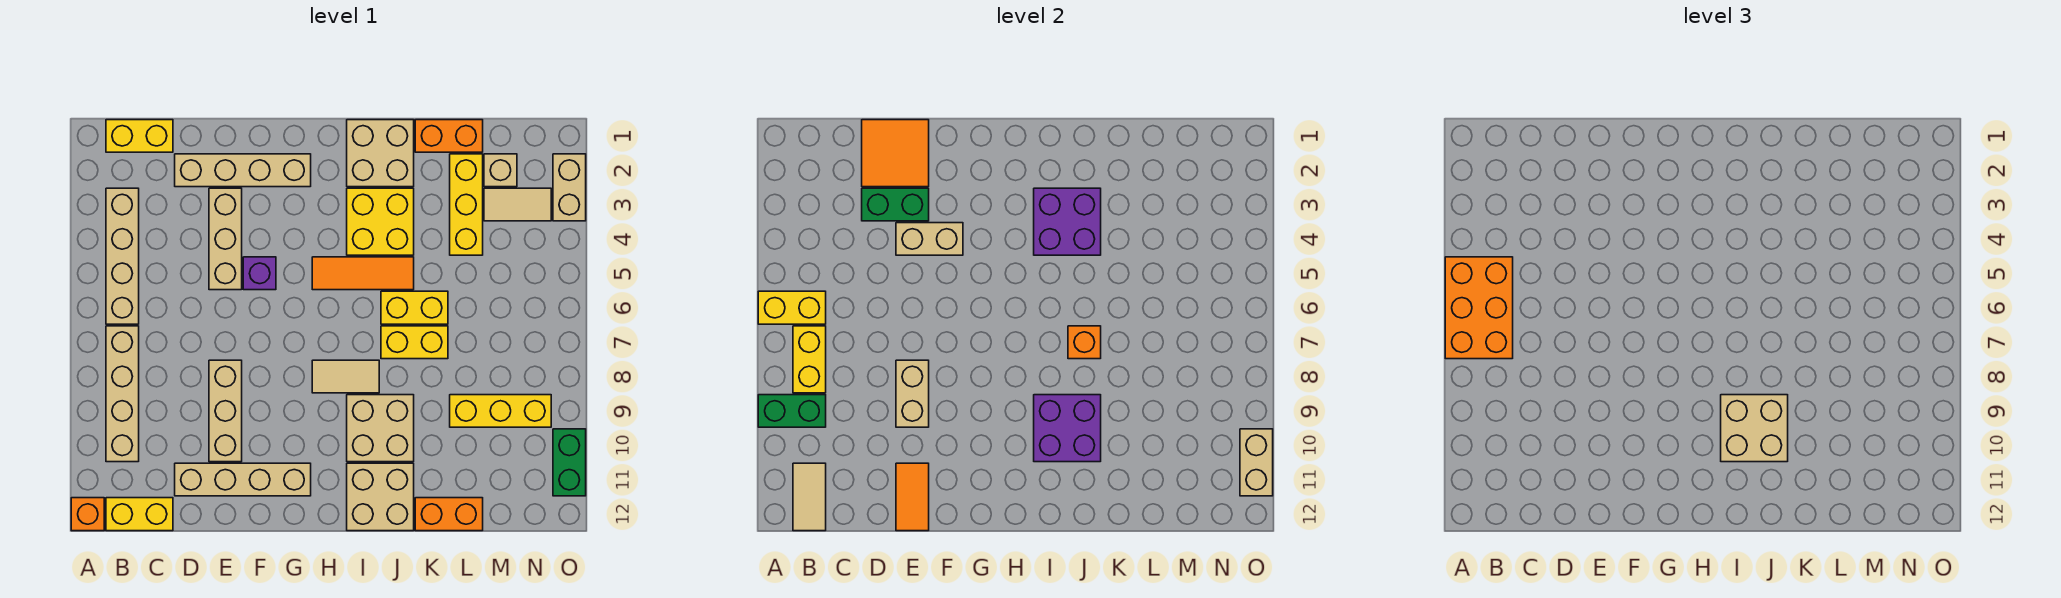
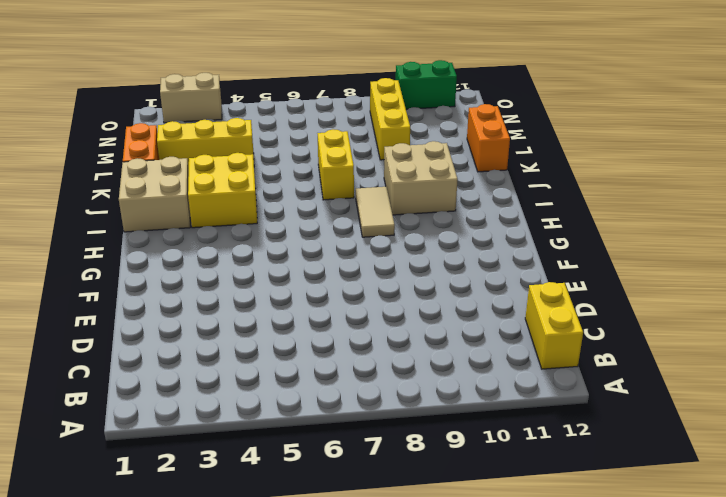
none -> orange 1x1 brick [71,498,104,531]
none -> yellow 1x2 brick [106,120,173,152]
none -> tan 1x4 brick [106,188,139,324]
none -> tan 1x4 brick [106,326,139,462]

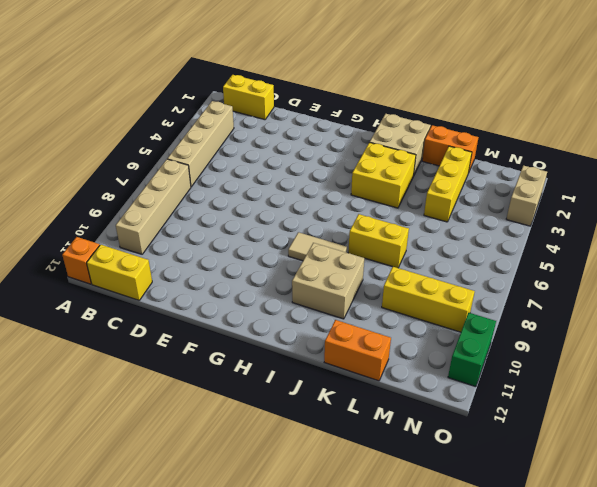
none -> tan 1x4 brick [175,154,311,187]
none -> tan 1x4 brick [175,463,311,496]
none -> tan 1x3 brick [209,188,242,290]
none -> tan 1x3 brick [209,360,242,462]

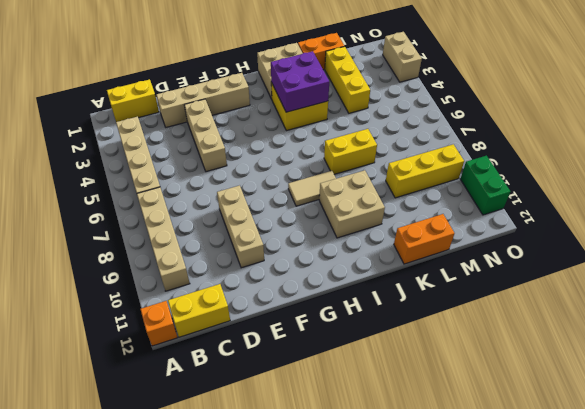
none -> tan 1x4 brick [175,463,311,496]
none -> purple 1x1 brick [243,257,276,290]
none -> orange 1x3 tile [312,257,414,290]
none -> tan 2x2 brick [347,463,414,531]

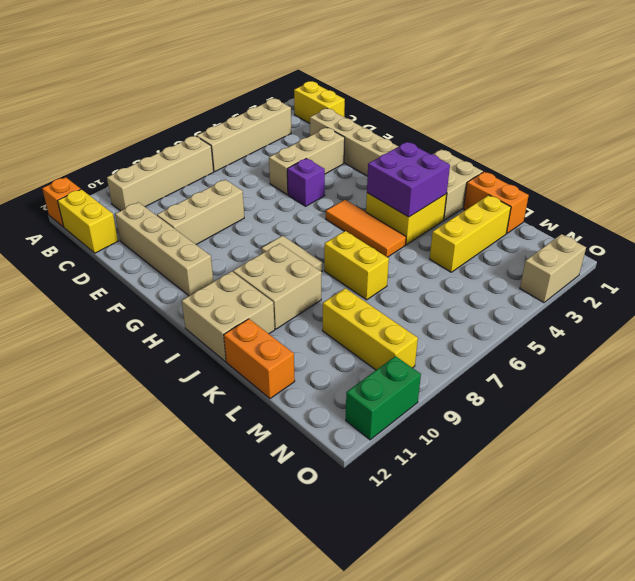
none -> yellow 1x2 brick [381,291,448,324]
none -> tan 1x1 brick [484,154,517,187]
none -> tan 1x2 tile [484,188,551,221]
none -> yellow 1x2 brick [758,291,826,324]

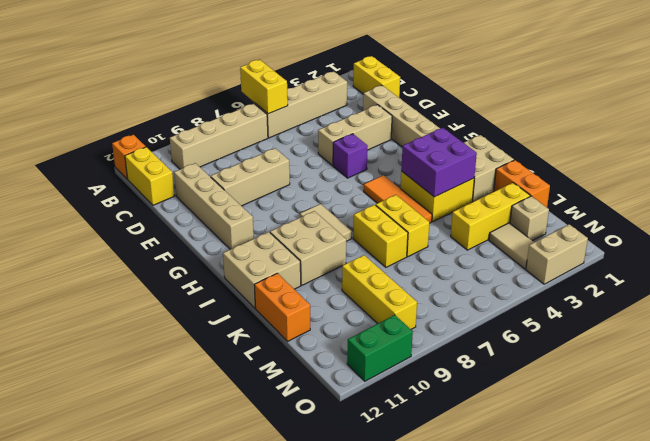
none -> green 1x2 brick [758,395,826,427]
none -> yellow 1x2 brick [793,326,826,393]
none -> tan 1x2 tile [793,463,826,531]
none -> orange 2x2 tile [862,120,929,187]

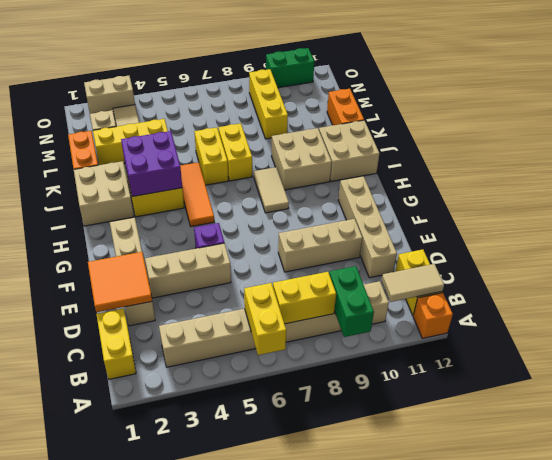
none -> green 1x2 brick [862,188,929,221]
none -> tan 1x2 brick [896,223,963,255]
none -> tan 1x2 brick [896,360,929,427]
none -> orange 1x2 tile [896,463,929,531]

